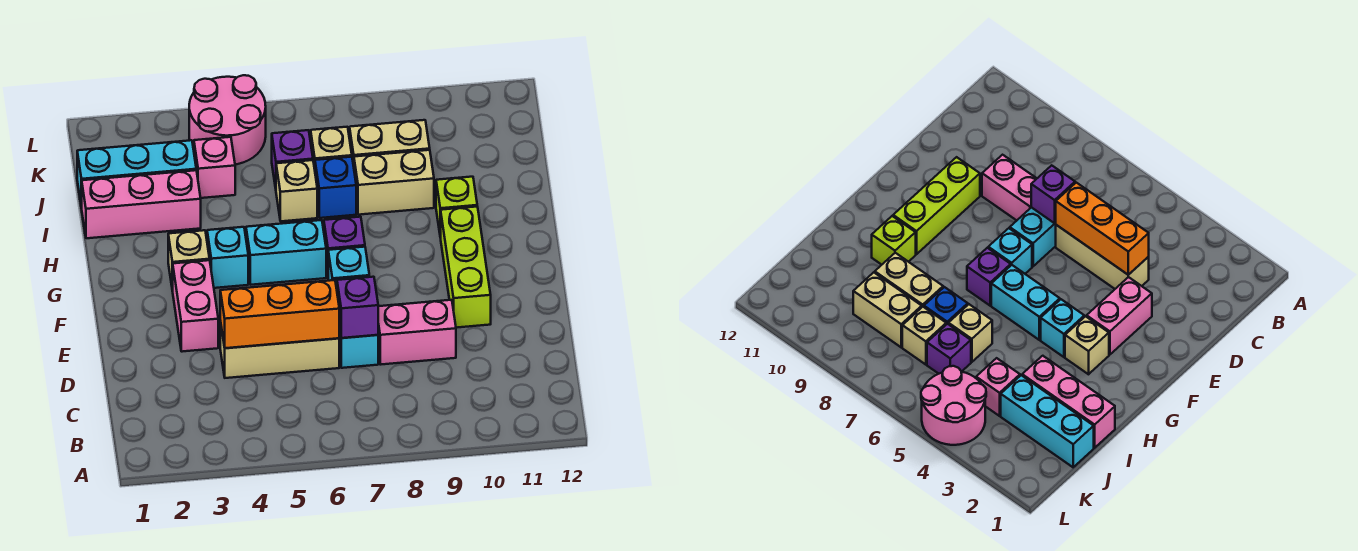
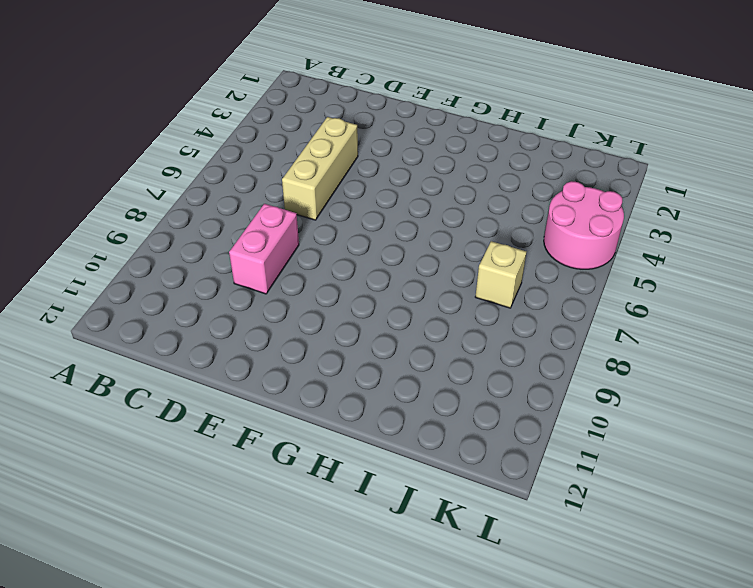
none -> cyan 1x2 brick [335,277,378,368]
none -> pink 1x2 brick [173,260,218,352]
none -> lime 1x3 brick [441,207,491,328]

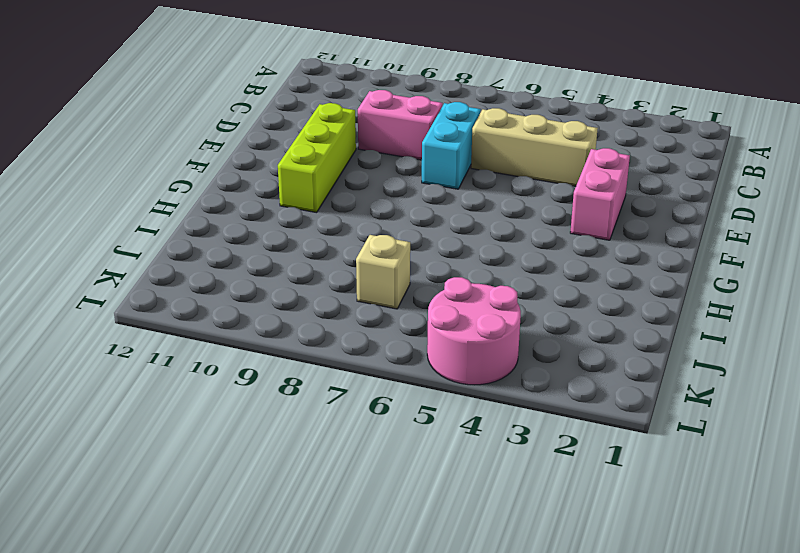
none -> cyan 1x1 brick [328,247,369,281]
none -> tan 1x1 brick [168,230,210,291]
none -> cyan 1x1 brick [207,227,248,288]

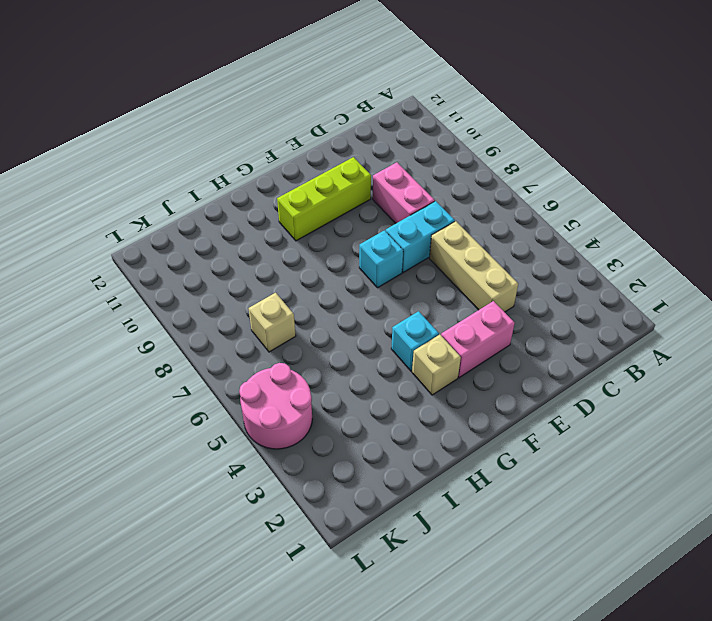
none -> cyan 1x2 brick [246,220,326,285]
none -> purple 1x1 brick [324,217,365,274]
none -> lime 1x1 brick [436,177,477,238]

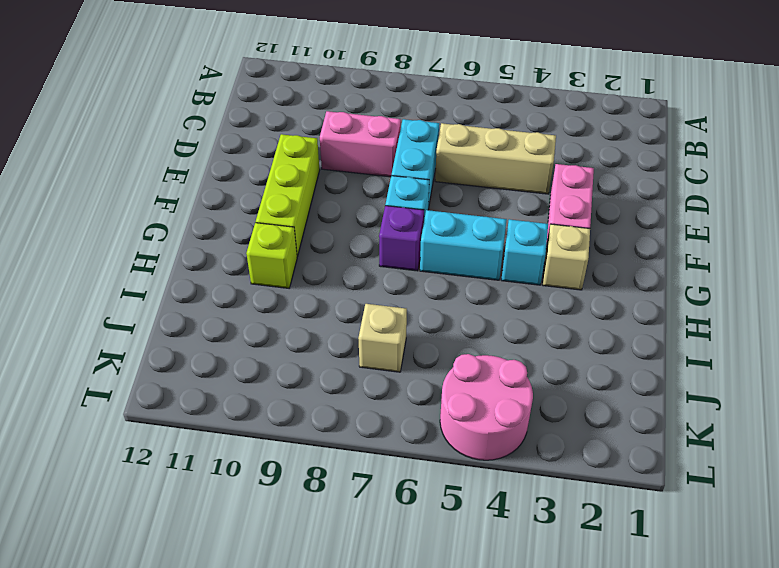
none -> pink 1x3 brick [82,170,201,238]
none -> tan 1x1 brick [276,160,317,221]
none -> blue 1x1 brick [315,157,356,218]

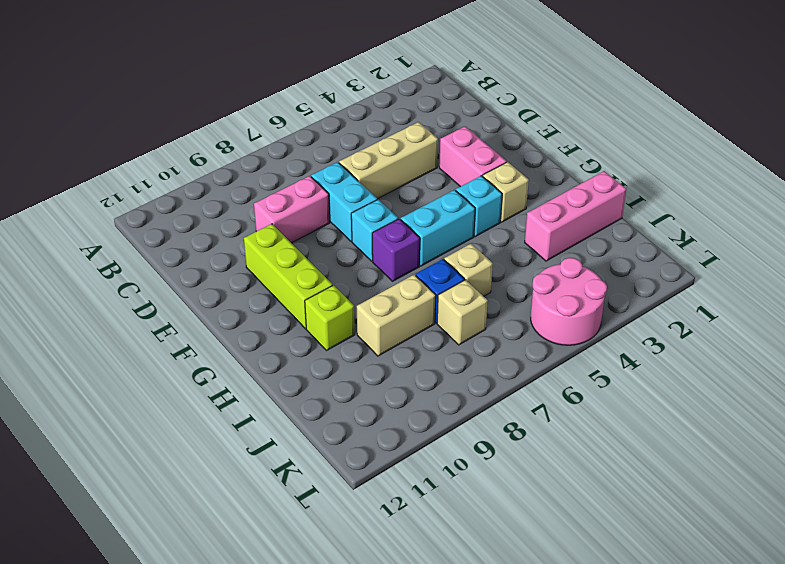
none -> cyan 1x3 brick [77,140,196,208]
none -> pink 1x1 brick [194,137,235,198]
none -> purple 1x1 brick [272,130,313,188]

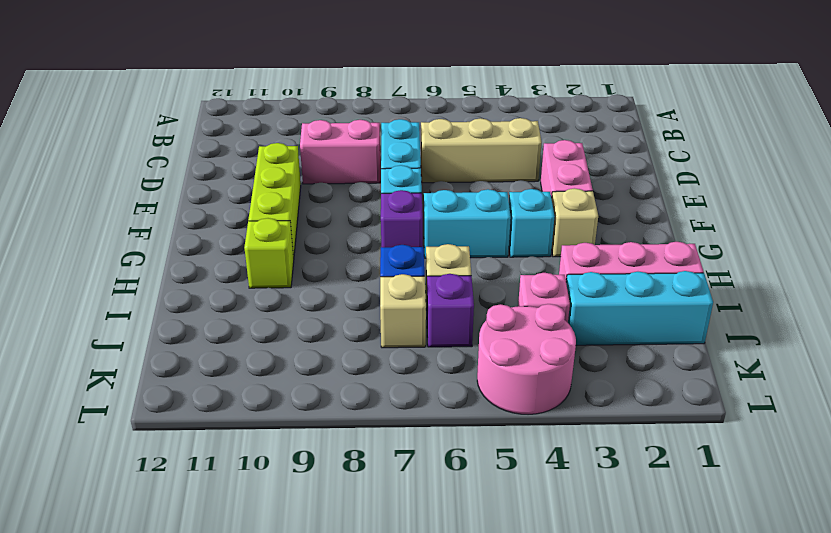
none -> tan 1x2 brick [354,150,434,215]
none -> tan 1x2 brick [350,120,430,166]
none -> orange 1x3 brick [220,280,339,348]

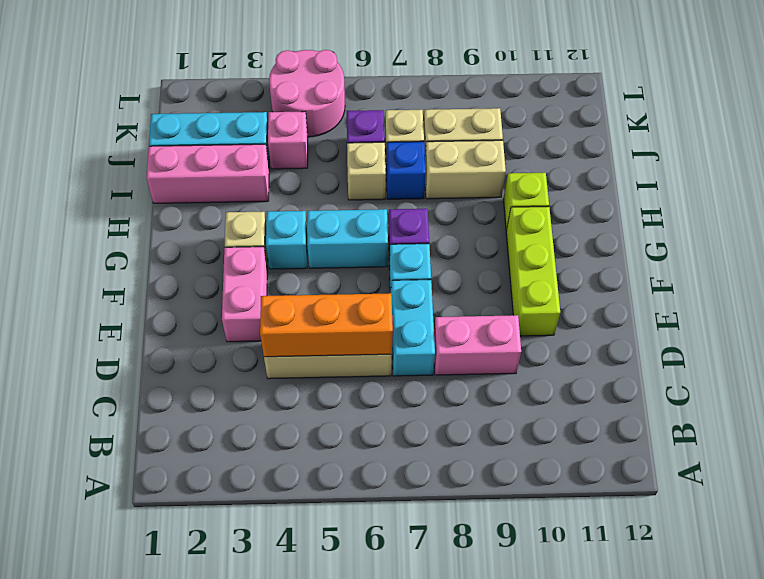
none -> purple 1x1 brick [337,277,378,338]

